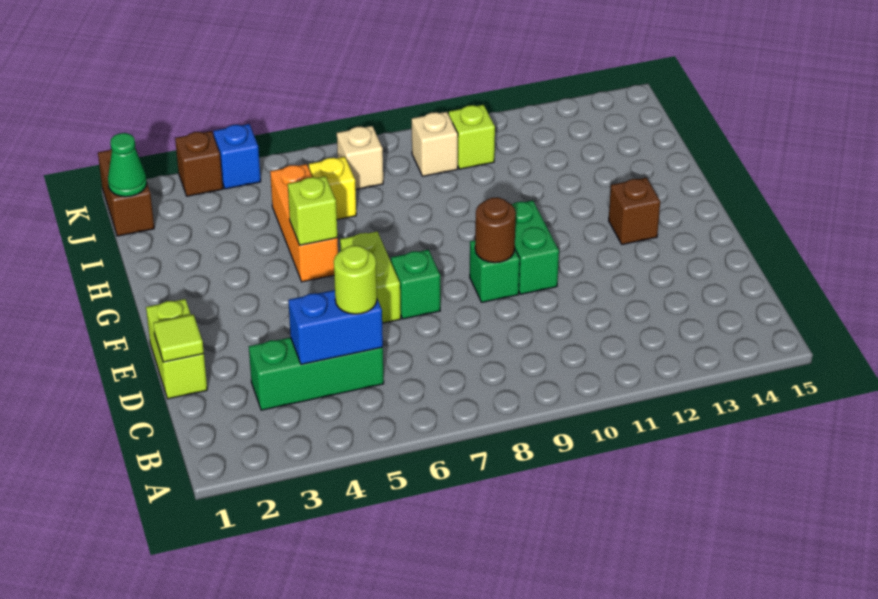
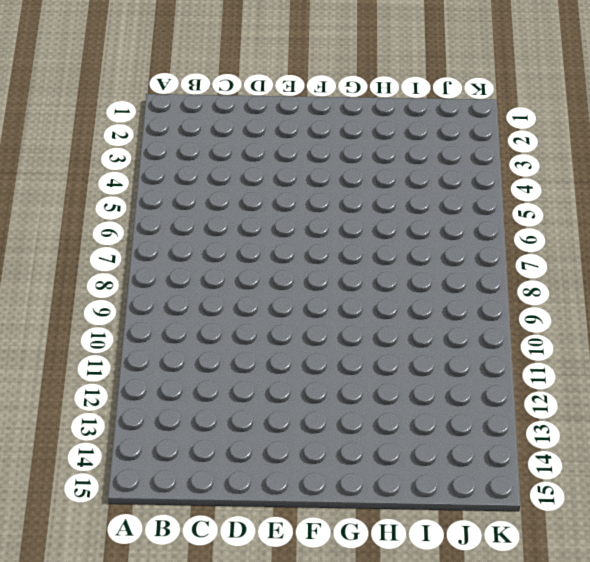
none -> green 1x3 brick [249,337,384,410]
none -> lime 1x2 brick [146,299,207,399]
none -> lime 1x2 brick [340,232,401,323]

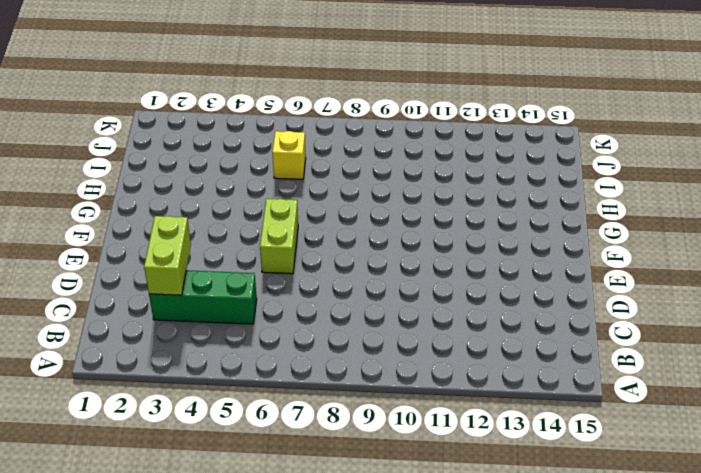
lime 1x2 brick [144,216,191,295] -> lime 1x2 brick moved to [146,299,207,399]
none -> green 1x1 brick [391,250,440,319]
none -> green 1x1 brick [470,240,520,302]
none -> green 1x2 brick [512,200,559,294]

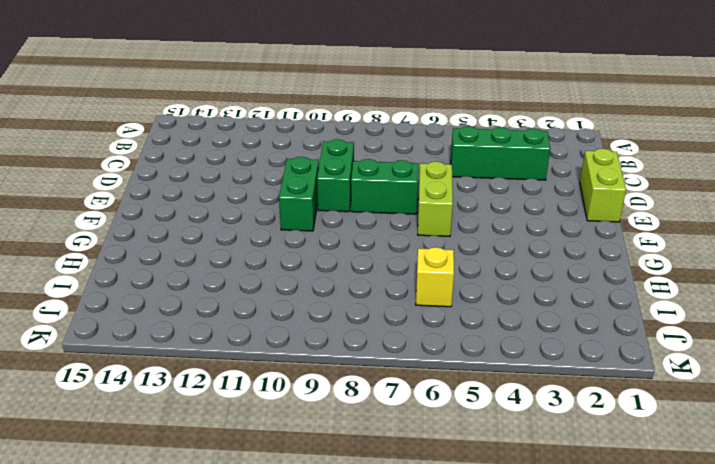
green 1x2 brick [317,139,354,212] -> green 1x1 brick [470,240,520,302]
green 1x2 brick [351,159,418,214] -> green 1x1 brick [391,250,440,319]
none -> brown 1x1 brick [609,178,660,244]
none -> orange 1x3 brick [270,164,338,282]
none -> brown 1x2 brick [98,149,154,236]

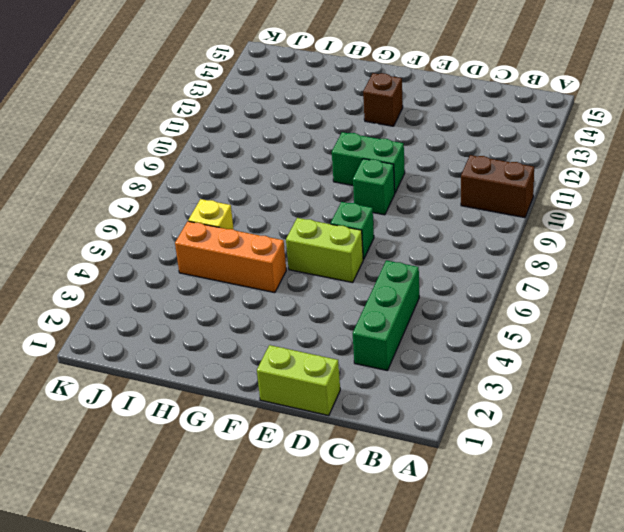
brown 1x2 brick [461,155,534,218] -> brown 1x2 brick moved to [98,149,154,236]
none -> tan 1x1 brick [337,126,383,189]
none -> tan 1x1 brick [412,112,458,176]
none -> lime 1x1 brick [449,105,495,169]

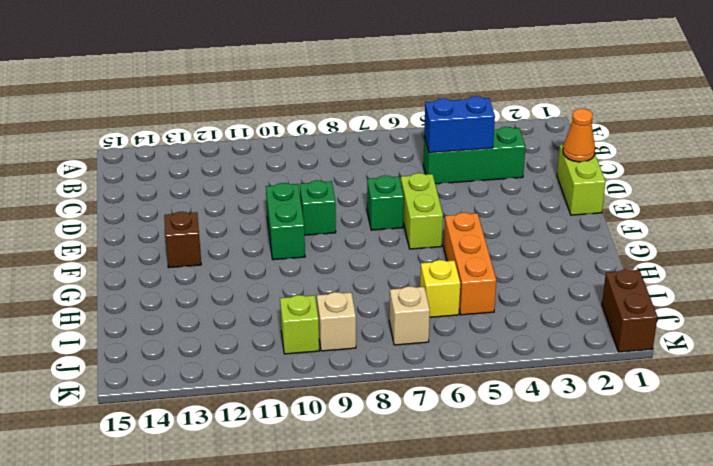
orange 1x1 cone [563,109,595,162] -> lime 1x1 tile [153,315,204,362]
none -> brown 1x1 brick [175,131,223,196]
none -> blue 1x1 brick [213,124,261,189]
none -> brown 1x1 round brick [475,197,516,263]

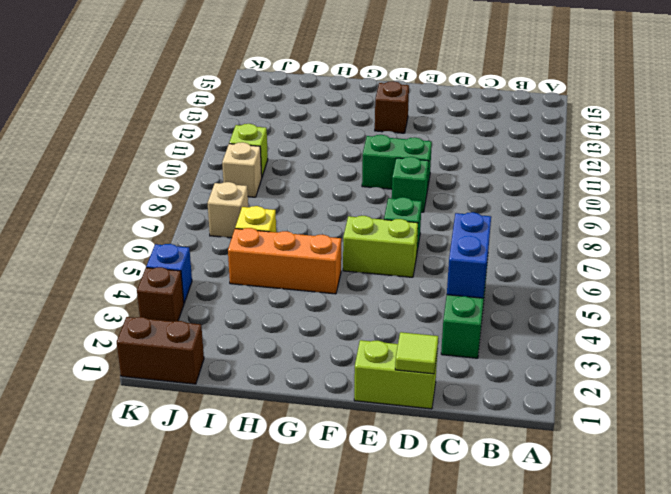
none -> brown 1x1 round brick [475,197,516,263]
none -> lime 1x1 brick [288,176,337,245]
none -> green 1x1 cone [108,133,147,197]

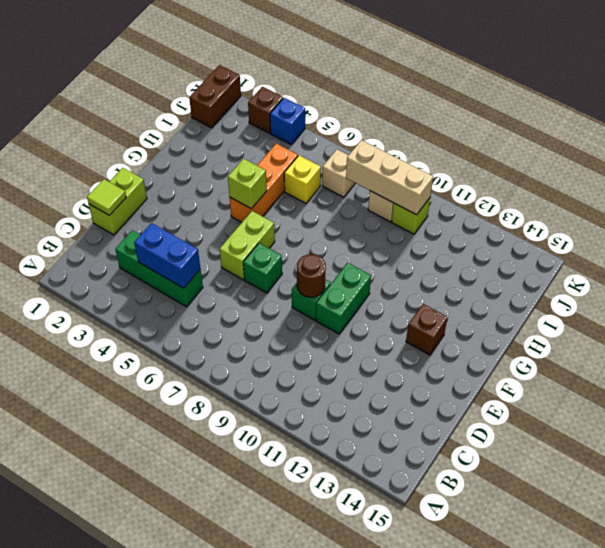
tan 1x3 brick [346,140,433,215] -> none
none -> green 1x1 cone [108,133,147,197]
none -> lime 1x1 round brick [334,246,377,314]

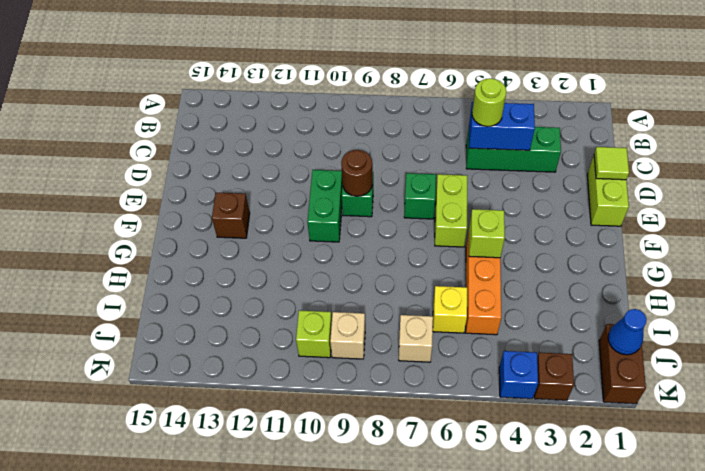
blue 1x1 cone [608,309,647,355] -> green 1x1 cone [108,133,147,197]

